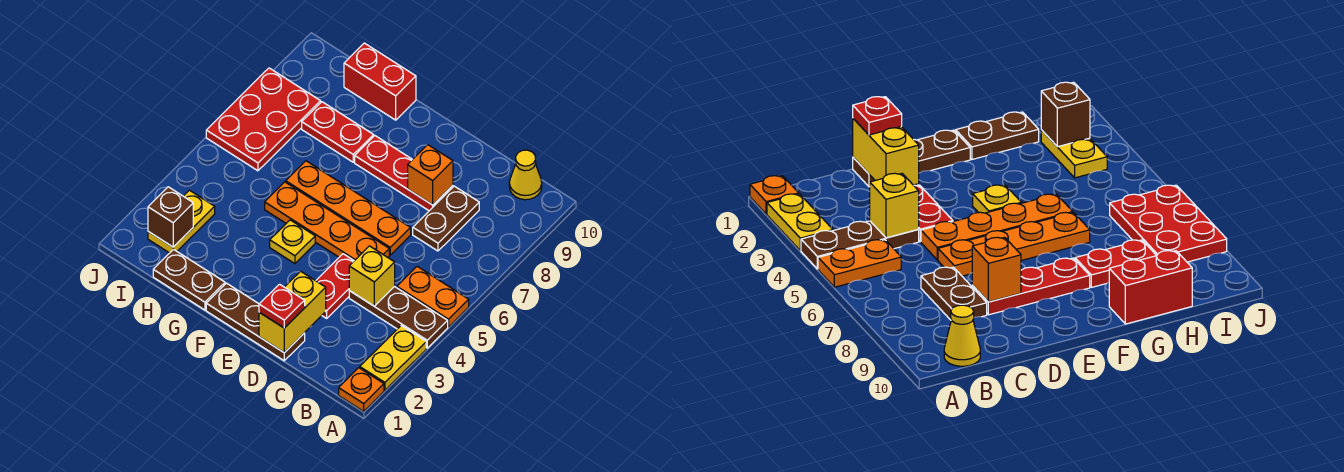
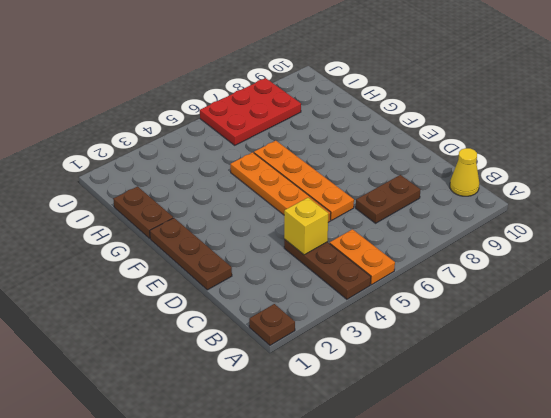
brown 1x1 plate [249,304,295,345] -> orange 1x1 plate [339,368,384,411]
none -> yellow 1x2 plate [360,326,426,390]
none -> red 1x2 plate [316,254,354,318]
none -> red 1x3 plate [355,136,453,211]

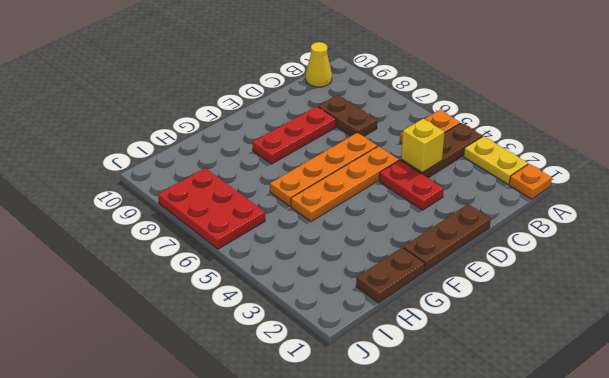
none -> yellow 1x1 plate [270,220,315,264]
none -> red 1x2 plate [302,102,374,162]
none -> red 1x2 brick [344,43,416,120]

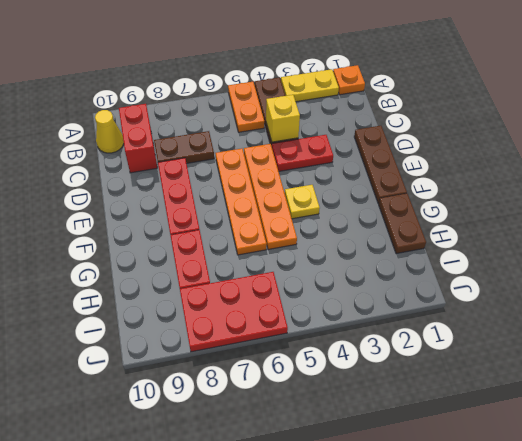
red 1x2 brick [119,104,157,173] -> red 1x2 brick moved to [344,43,416,120]
none -> yellow 1x2 plate [148,190,215,253]
none -> yellow 1x2 brick [259,271,326,353]
none -> orange 1x1 brick [408,145,453,205]

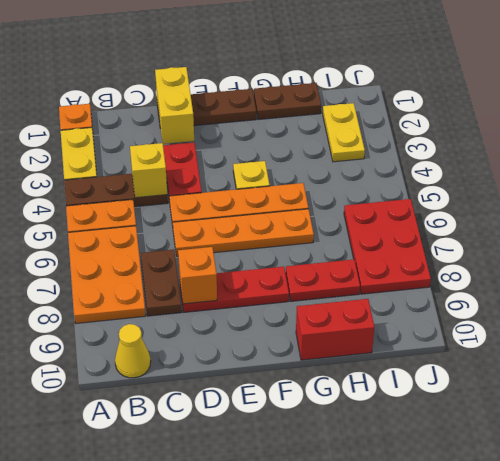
orange 2x3 plate [68,226,146,324] -> none
none -> brown 1x1 brick [148,187,193,247]
none -> red 1x1 plate [259,284,305,328]

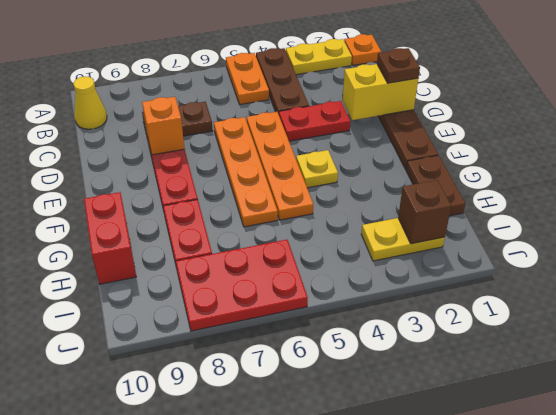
brown 1x1 plate [377,48,420,83] -> red 1x1 plate [259,284,305,328]
none -> yellow 1x1 brick [349,246,395,306]

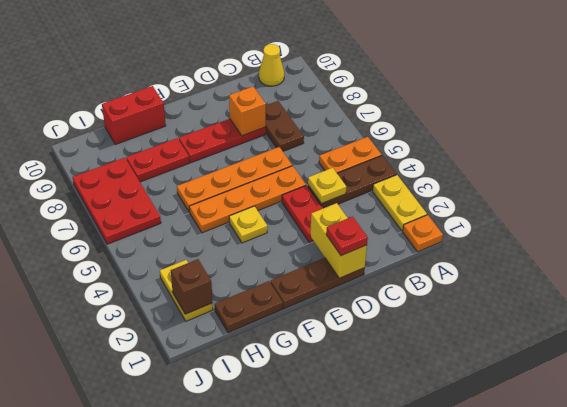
yellow 1x1 plate [308,168,346,204] -> yellow 1x1 brick [349,246,395,306]

